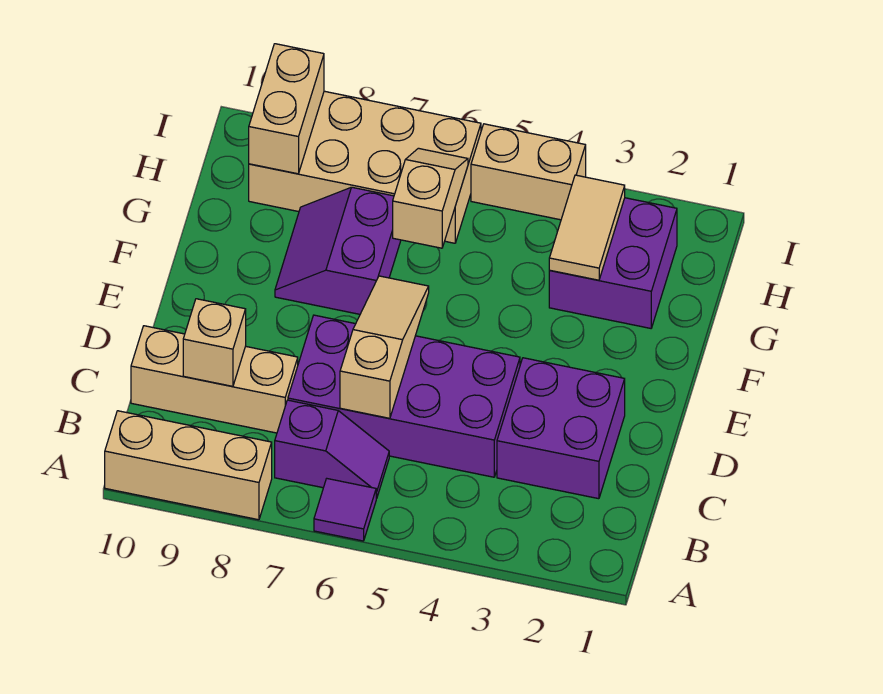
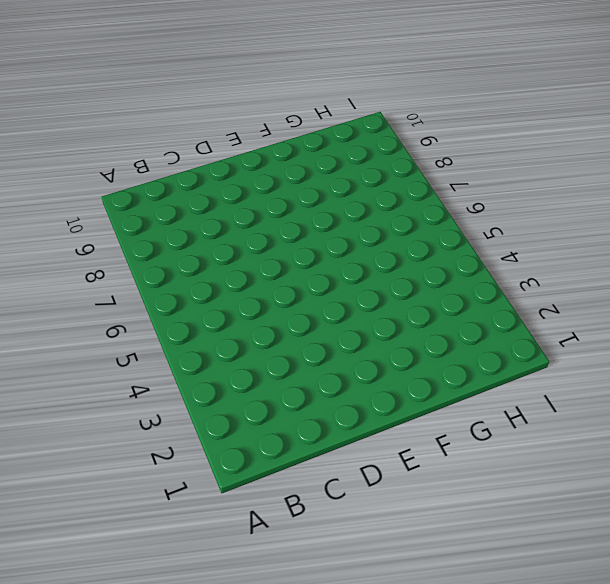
none -> purple 1x1 tile [314,479,377,541]
none -> tan 1x3 brick [105,411,272,520]
none -> purple 1x2 slope [275,400,389,498]

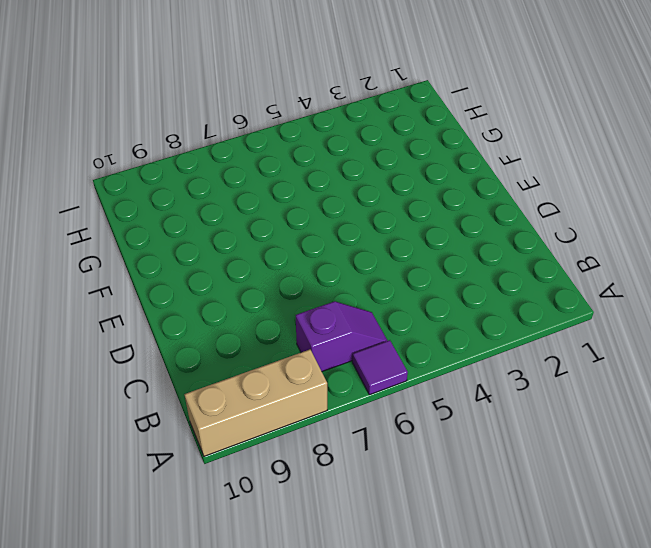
none -> purple 2x2 brick [497,358,625,499]
none -> purple 2x4 brick [288,315,520,477]
none -> tan 1x3 brick [131,326,298,433]

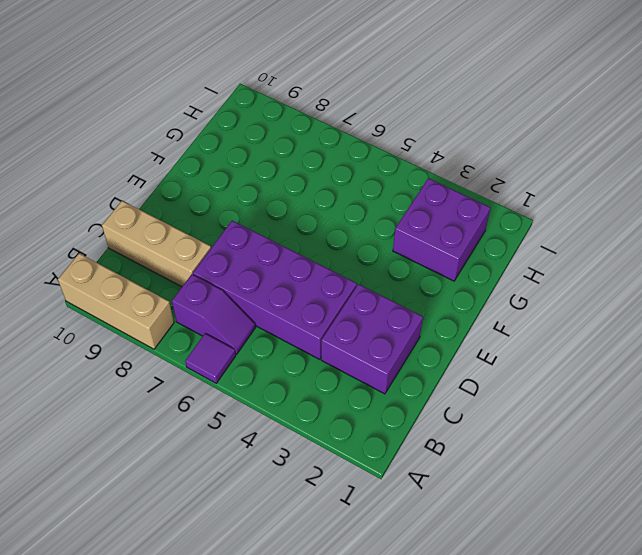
none -> purple 2x2 slope [275,187,401,314]
none -> tan 2x4 brick [249,91,481,243]
none -> tan 1x2 brick [471,124,586,220]

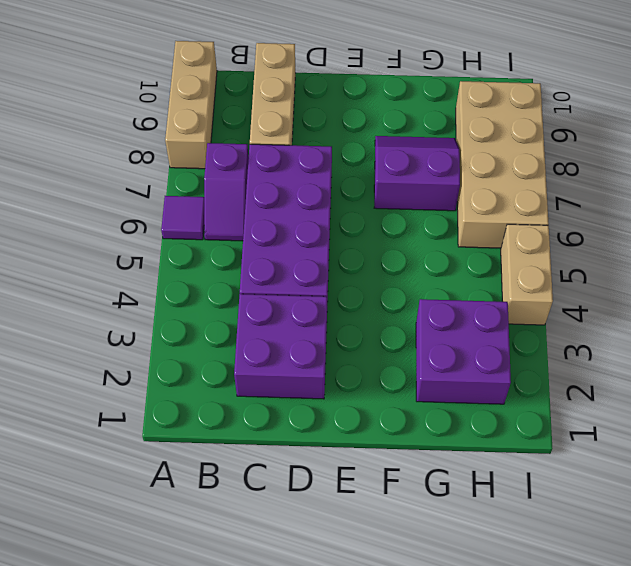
none -> tan 1x3 slope [340,276,429,418]
none -> tan 1x1 brick [183,299,246,386]
none -> tan 1x2 tile [549,175,625,280]

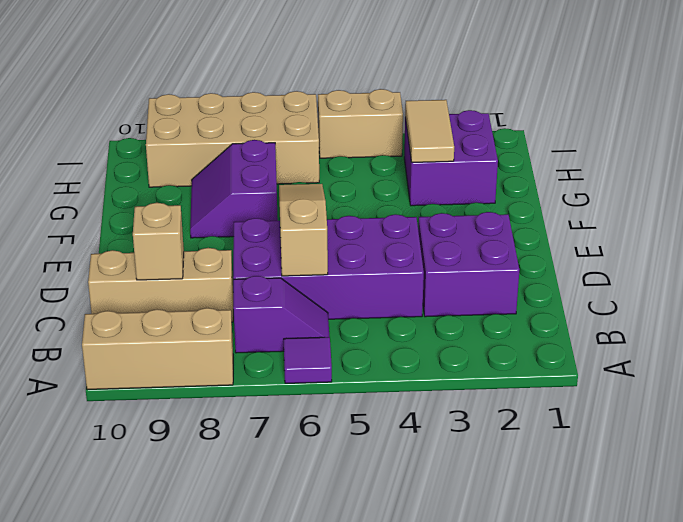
none -> tan 1x2 slope [393,148,468,248]
none -> tan 1x2 brick [249,44,324,174]

